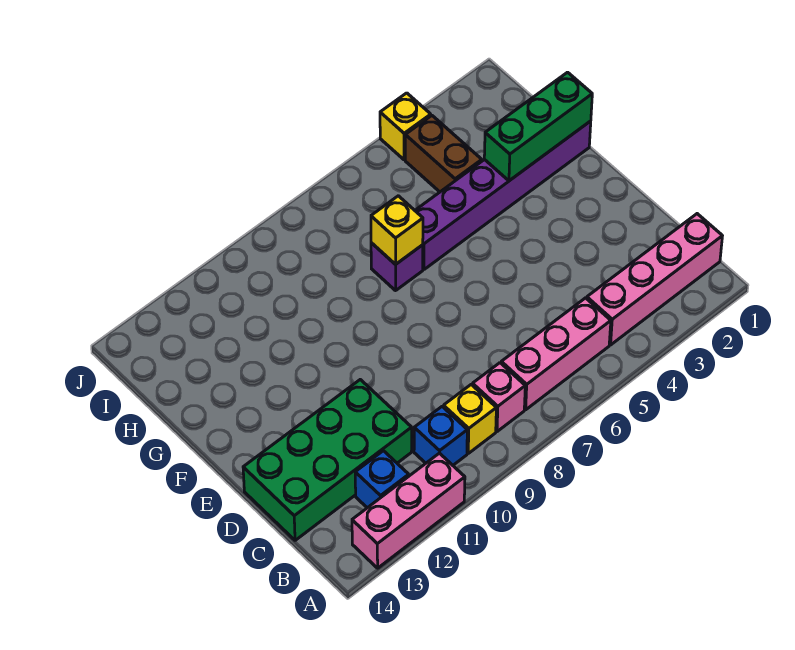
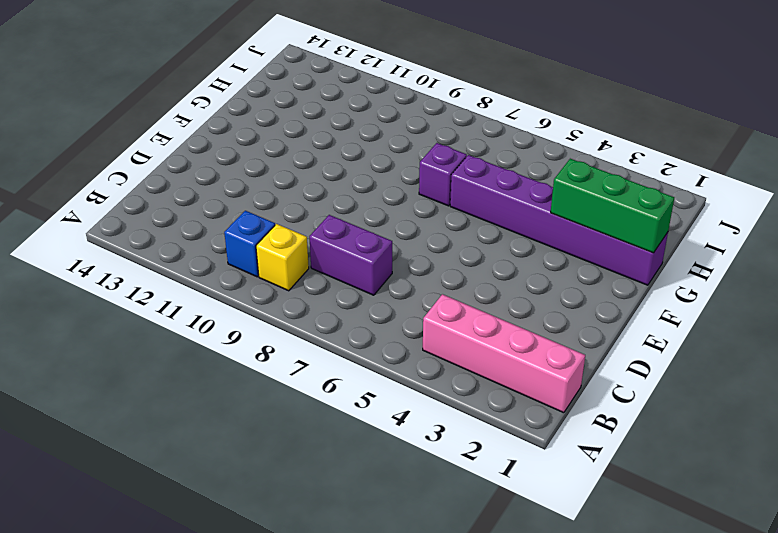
purple 1x2 brick [309,215,392,295] -> none
none -> pink 1x3 brick [352,453,465,568]
none -> pink 1x3 brick [501,298,611,410]
none -> pink 1x1 brick [473,363,525,432]

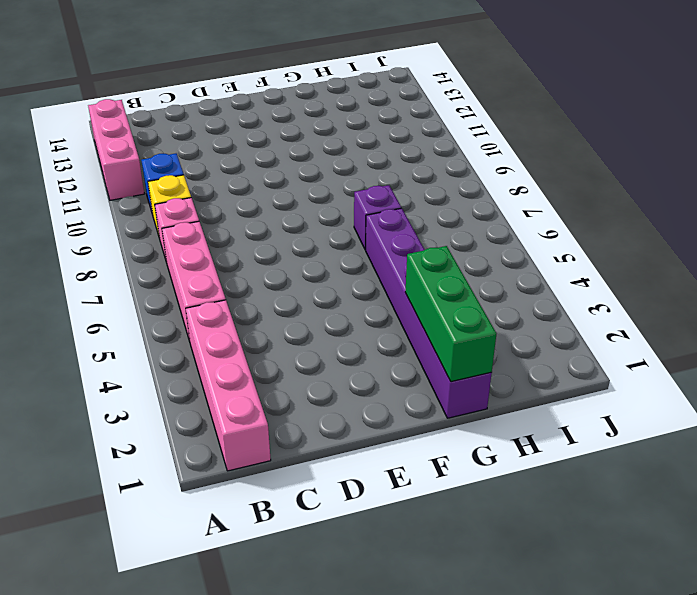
none -> blue 1x1 brick [355,451,409,508]
none -> green 2x4 brick [243,380,412,540]
none -> brown 1x2 brick [405,116,482,192]

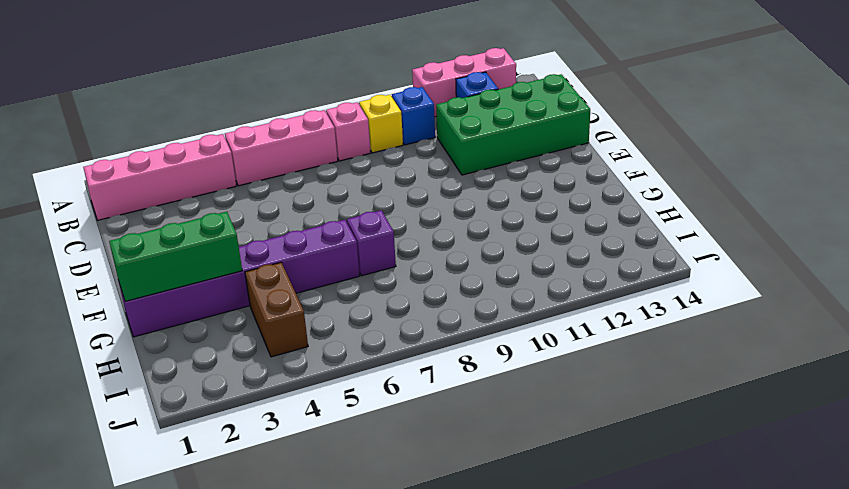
none -> yellow 1x1 brick [380,93,431,160]
none -> yellow 1x1 brick [371,196,423,265]

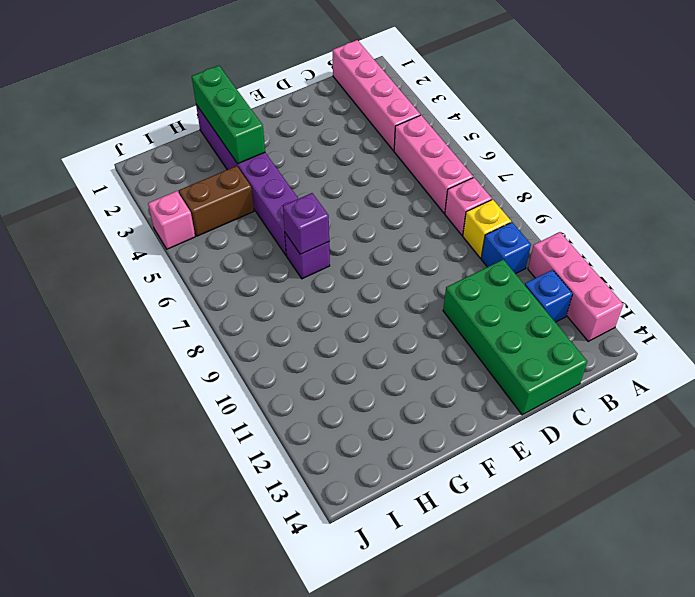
purple 1x1 brick [283,193,329,254] -> yellow 1x1 brick [371,196,423,265]
pink 1x1 brick [148,191,195,249] -> yellow 1x1 brick [380,93,431,160]

